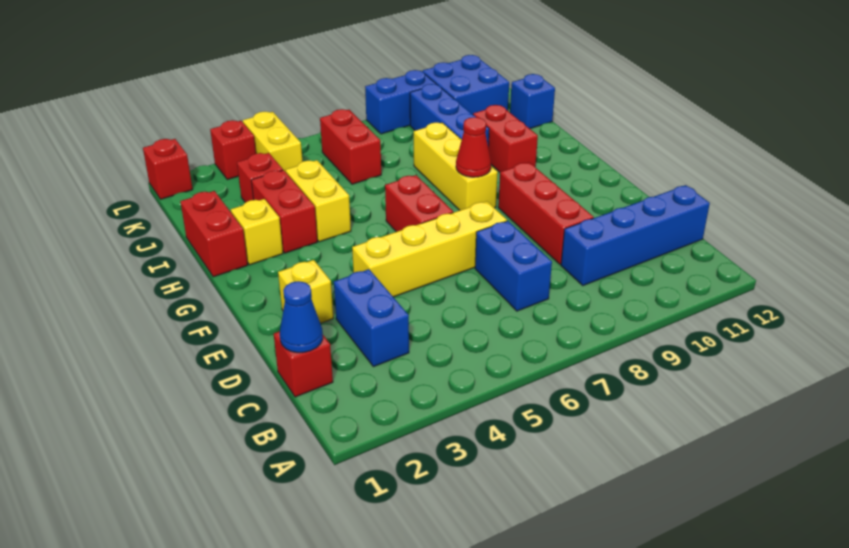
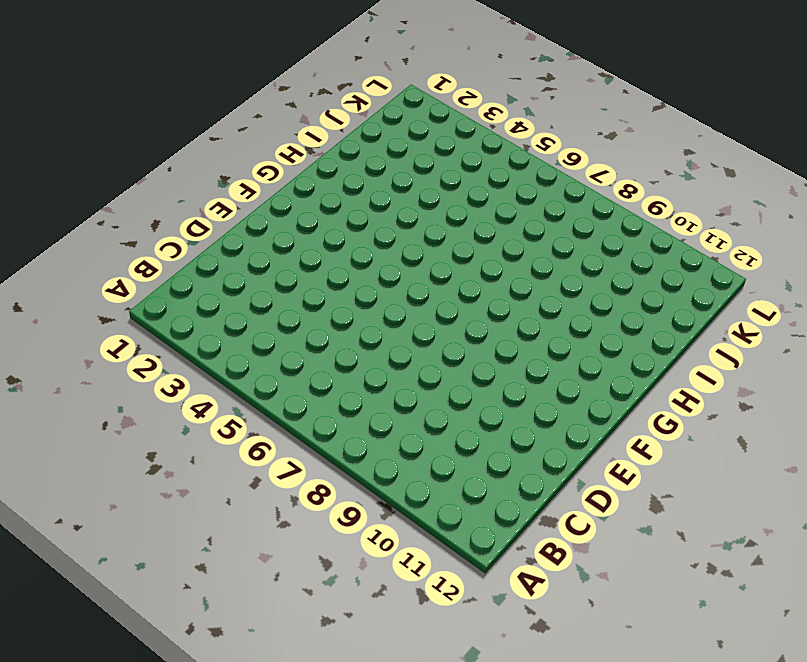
none -> red 1x1 brick [274,331,333,397]
none -> blue 1x2 brick [334,269,409,367]
none -> blue 1x2 brick [475,221,552,311]

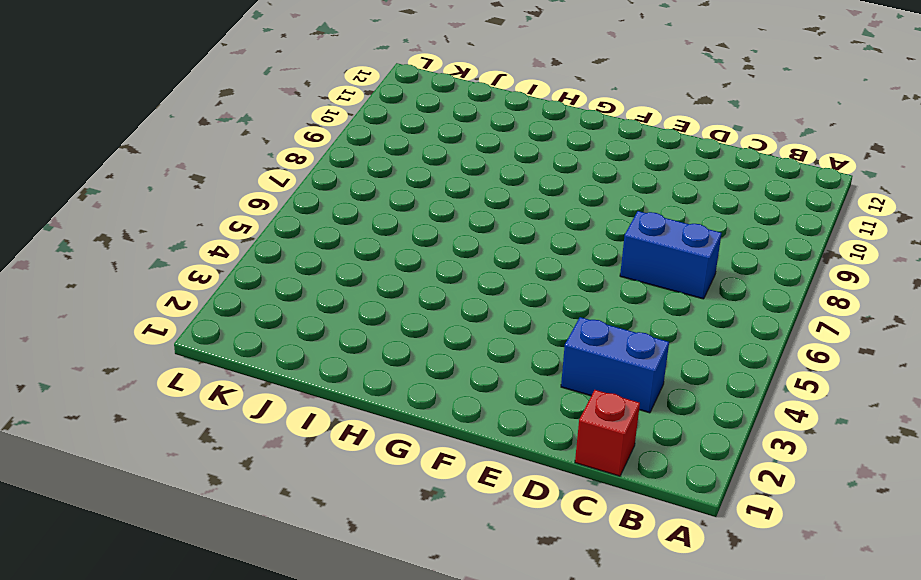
none -> blue 1x4 brick [561,185,710,286]
none -> red 1x3 brick [498,163,594,264]
none -> yellow 1x1 brick [278,260,333,323]

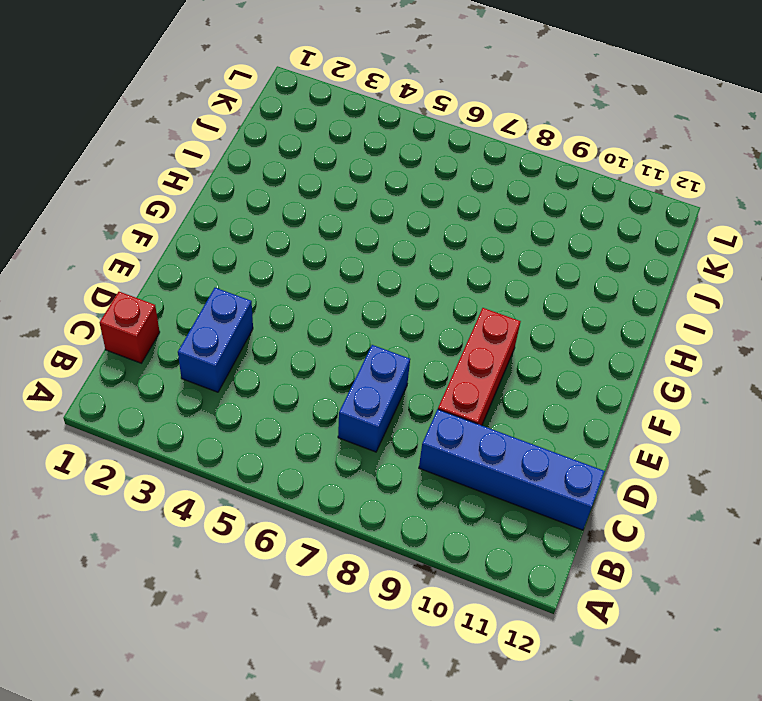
none -> yellow 1x1 brick [278,260,333,323]
none -> yellow 1x4 brick [352,201,507,297]
none -> red 1x2 brick [385,175,453,232]

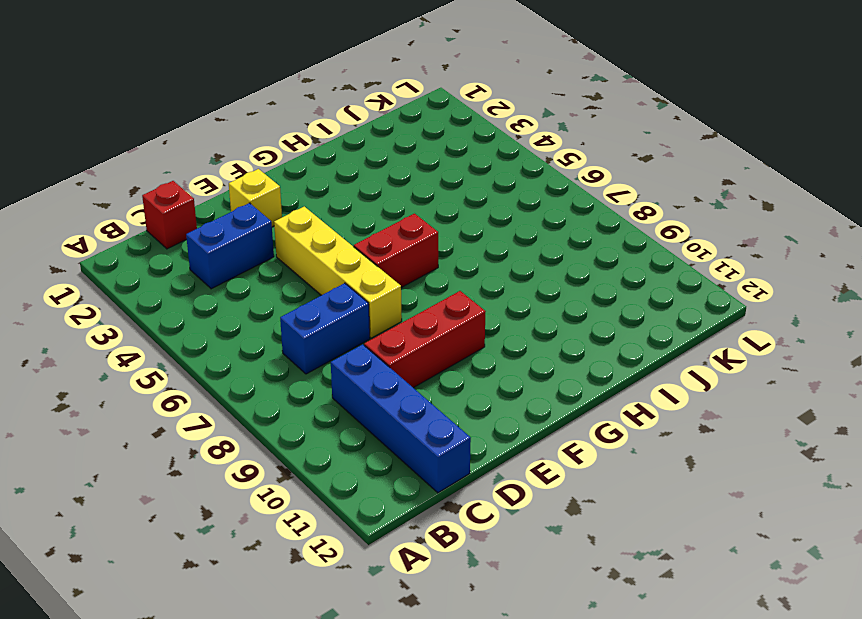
none -> yellow 1x3 brick [414,122,498,210]
none -> red 1x2 brick [180,191,248,277]
none -> yellow 1x1 brick [231,199,283,265]

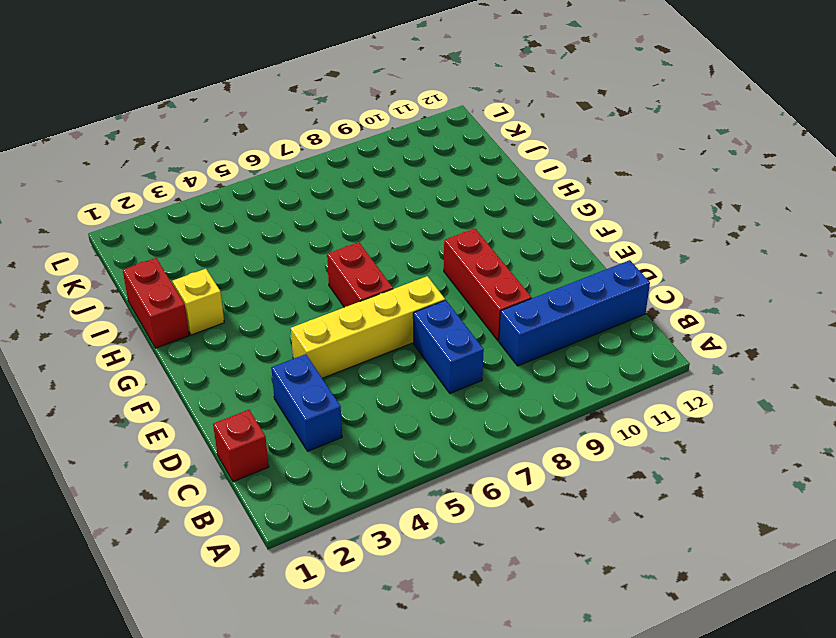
none -> yellow 1x1 brick [278,260,333,323]
none -> yellow 1x3 brick [414,122,498,210]
none -> red 1x2 brick [251,170,317,253]

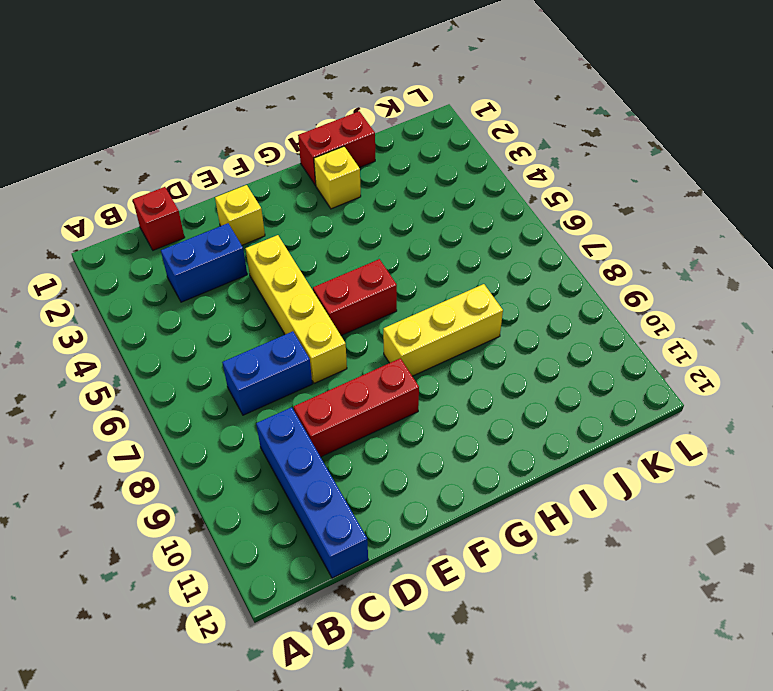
none -> red 1x2 brick [251,170,317,253]
none -> yellow 1x2 brick [285,160,351,242]
none -> red 1x2 brick [473,105,538,172]

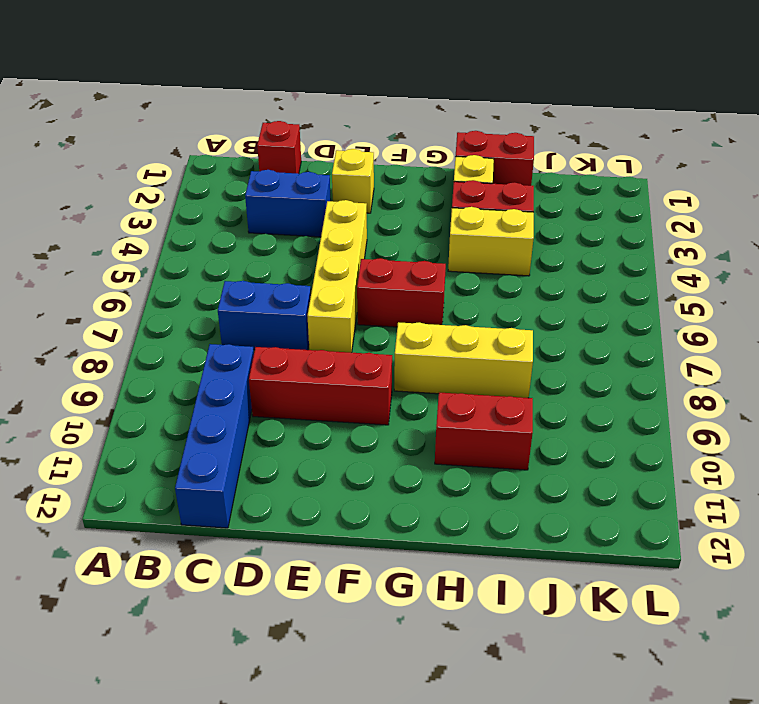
none -> blue 1x3 brick [410,84,489,146]
none -> red 1x1 brick [237,153,283,203]
none -> red 1x2 brick [320,109,381,184]

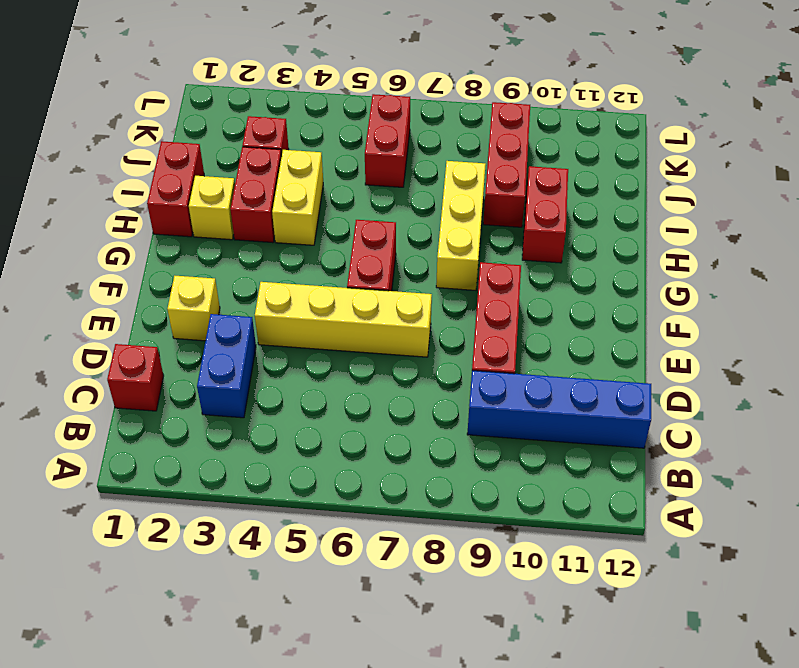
red 1x3 brick [483,102,530,227] -> blue 1x3 brick [410,84,489,146]
none -> blue 1x2 brick [475,221,552,311]
none -> blue 1x1 brick [510,74,555,129]
none -> yellow 1x2 brick [243,112,303,172]

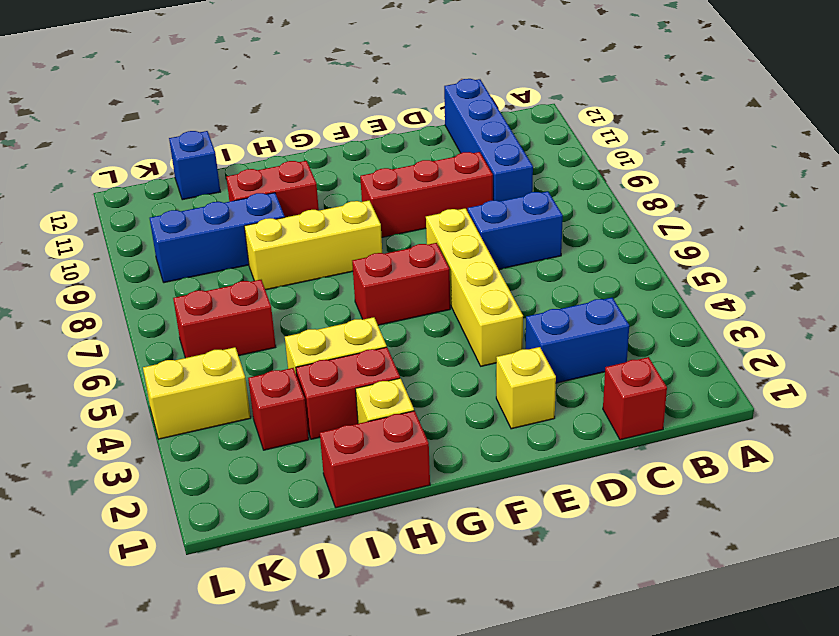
none -> blue 2x2 brick [422,55,509,114]
none -> red 1x1 brick [143,139,193,199]
none -> red 1x1 brick [210,120,256,180]

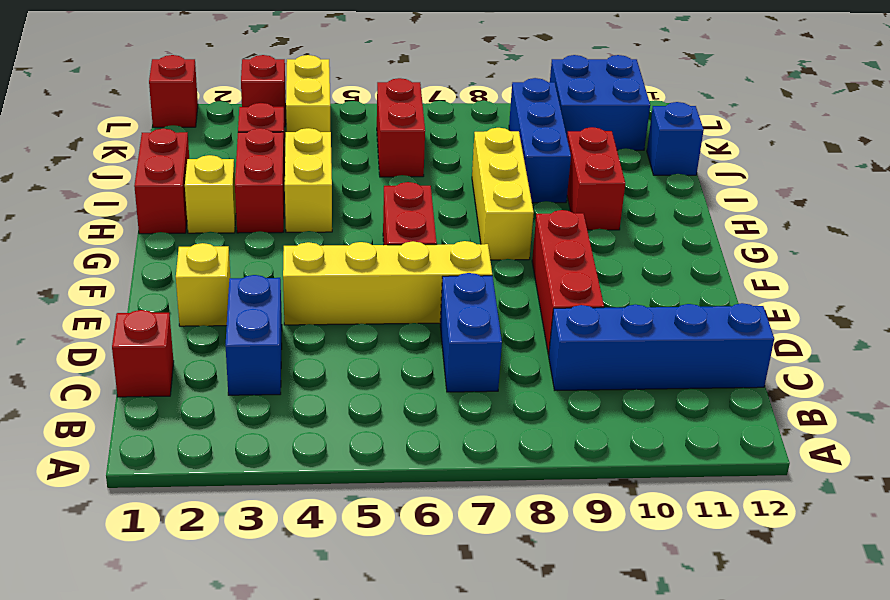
none -> blue 1x2 brick [365,70,436,134]
none -> blue 1x1 cone [280,281,323,353]
none -> red 1x1 cone [456,117,491,177]

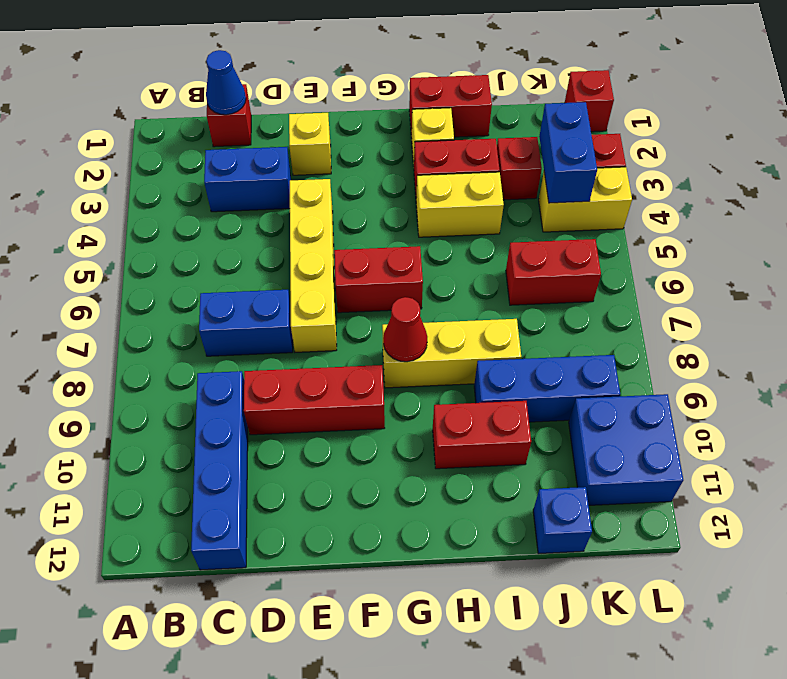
blue 1x2 brick [539,102,597,203] -> blue 1x2 brick moved to [365,70,436,134]

